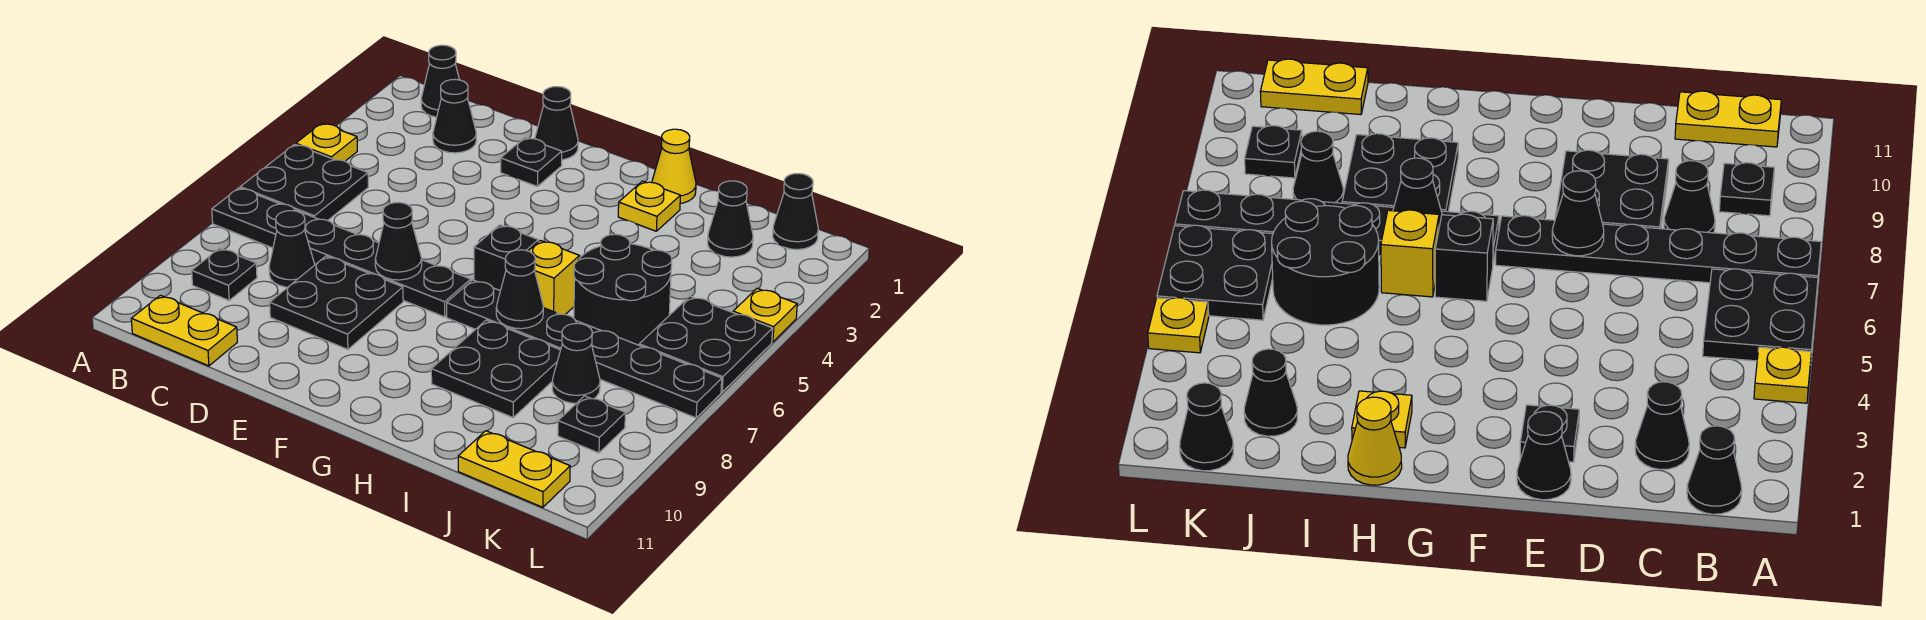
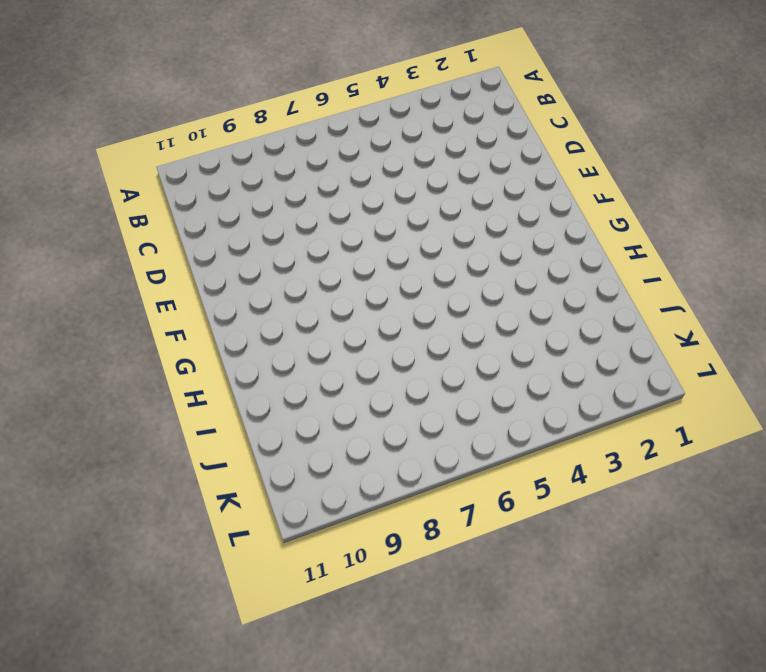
none -> yellow 1x1 plate [296,123,357,161]
none -> black 2x2 plate [240,144,368,221]
none -> black 1x6 plate [212,188,471,317]

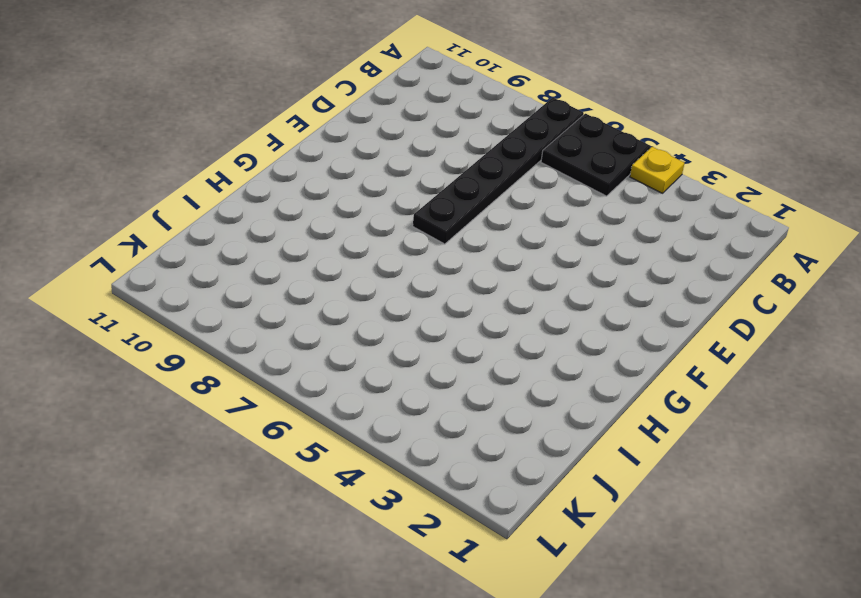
none -> black 1x1 cone [421,45,459,117]
none -> black 1x1 plate [192,248,257,300]
none -> yellow 1x2 plate [131,295,237,366]

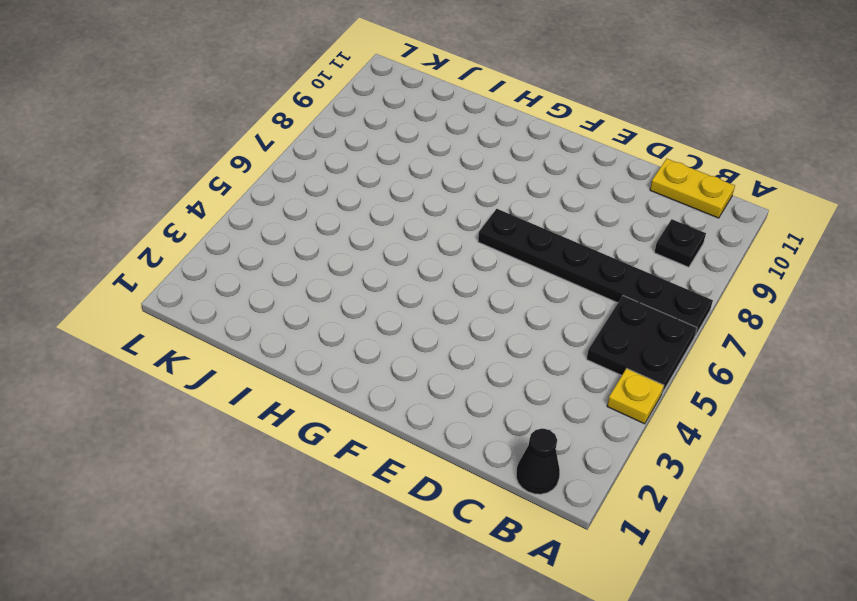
none -> black 1x1 cone [433,79,476,153]
none -> black 1x1 cone [269,211,315,287]
none -> black 2x2 plate [270,256,403,349]

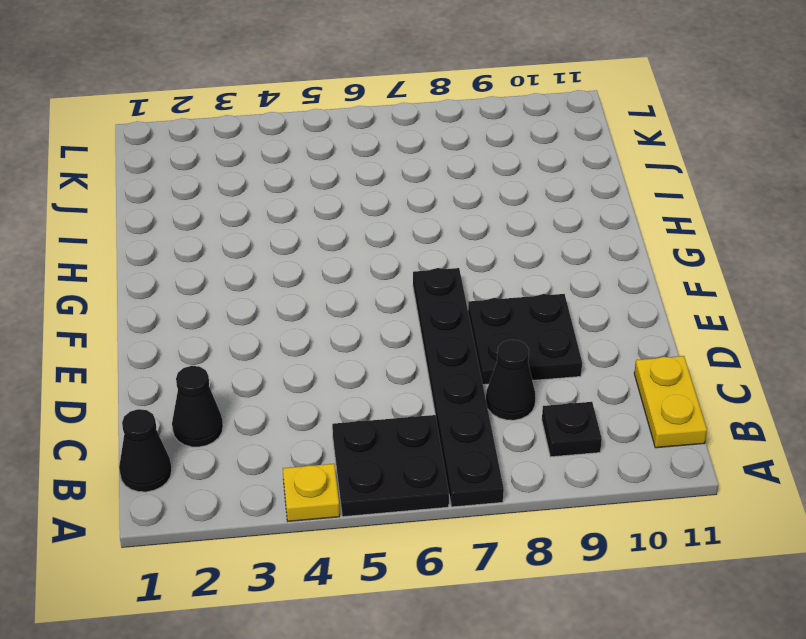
none -> black 1x1 cone [535,87,578,160]
none -> black 1x1 plate [501,138,562,186]
none -> black 1x1 brick [474,225,538,291]

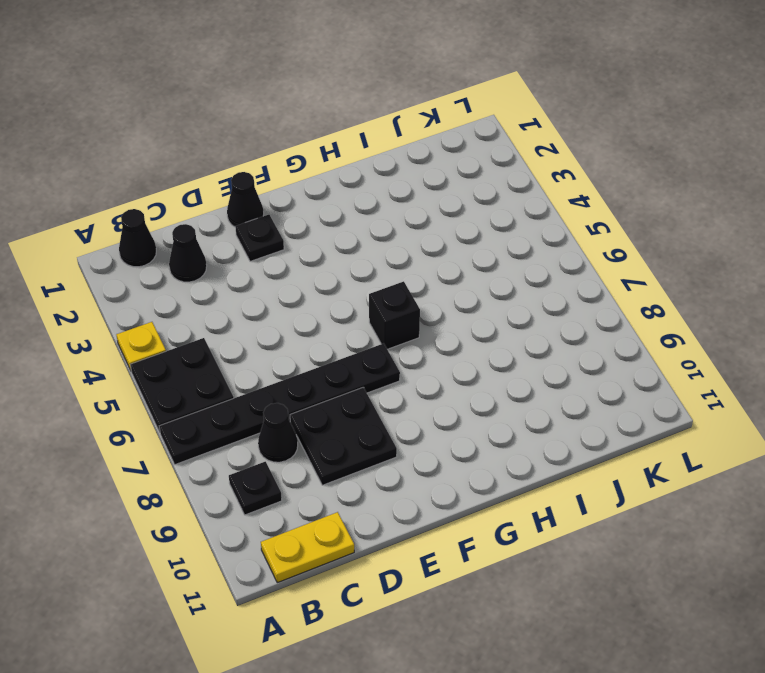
none -> black 1x6 plate [447,280,722,418]
none -> yellow 1x1 cone [652,129,696,204]
none -> yellow 1x1 plate [618,181,680,231]

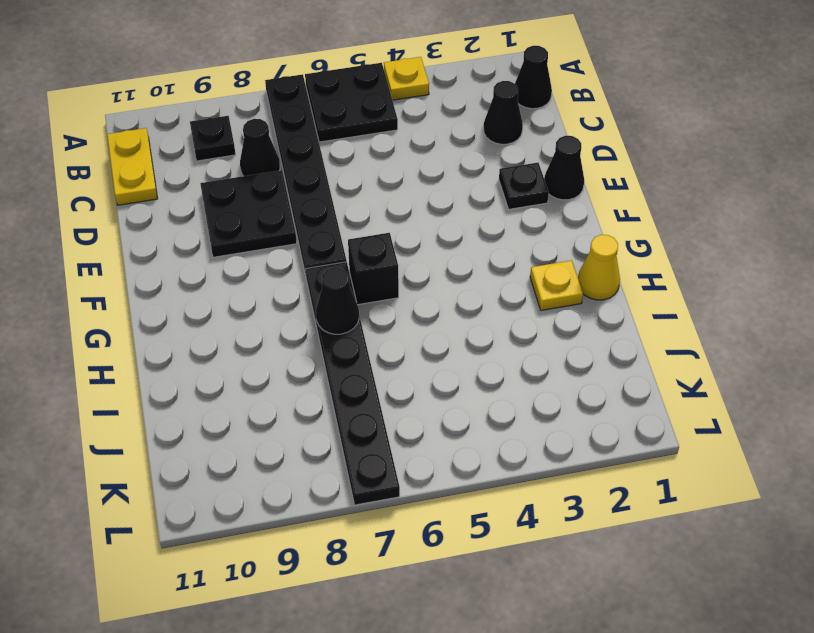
none -> yellow 1x1 brick [529,241,580,315]
none -> black 2x2 plate [431,320,560,417]
none -> black 2x2 round brick [574,234,672,345]

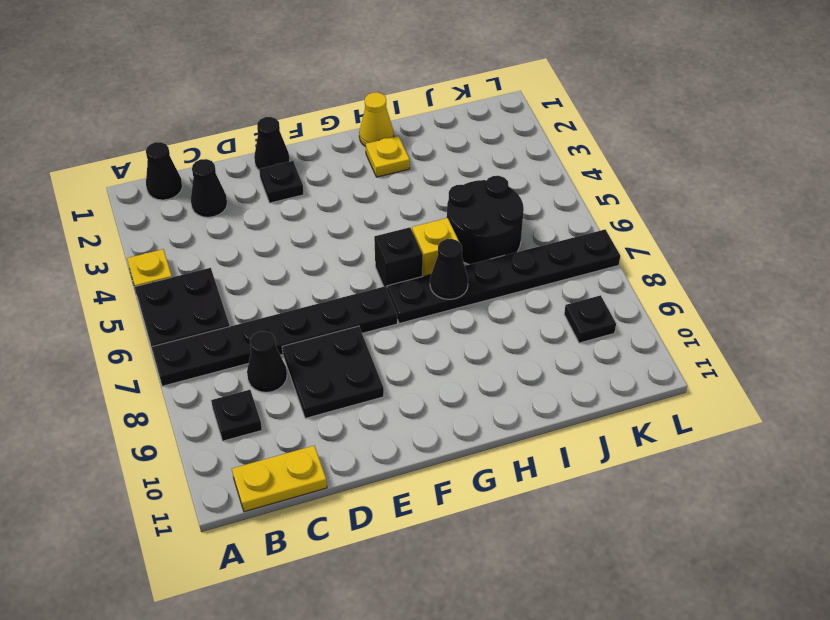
none -> black 2x2 plate [431,320,560,417]
none -> black 1x1 cone [708,181,753,257]
none -> black 1x1 cone [552,323,600,403]

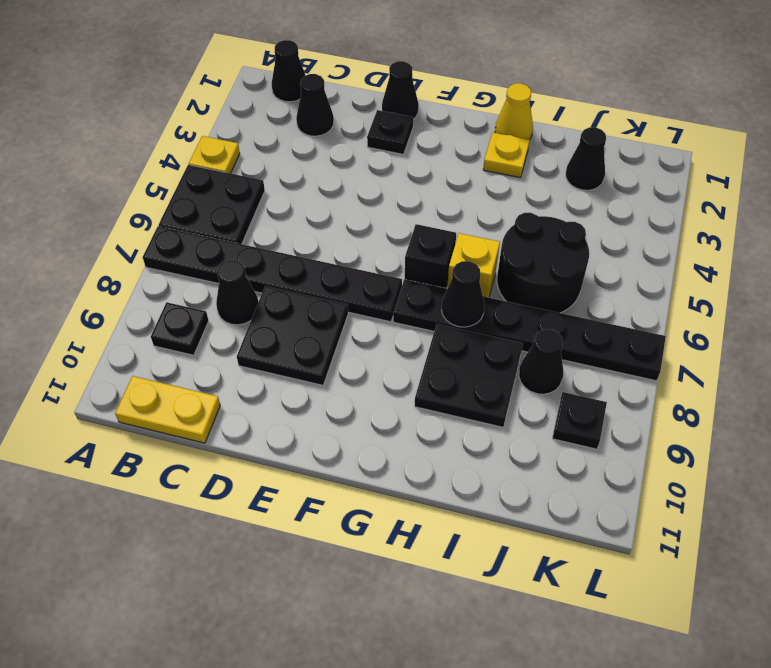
none -> yellow 1x2 plate [458,431,570,507]
none -> black 1x1 cone [773,174,818,250]
none -> black 2x2 plate [639,296,773,392]

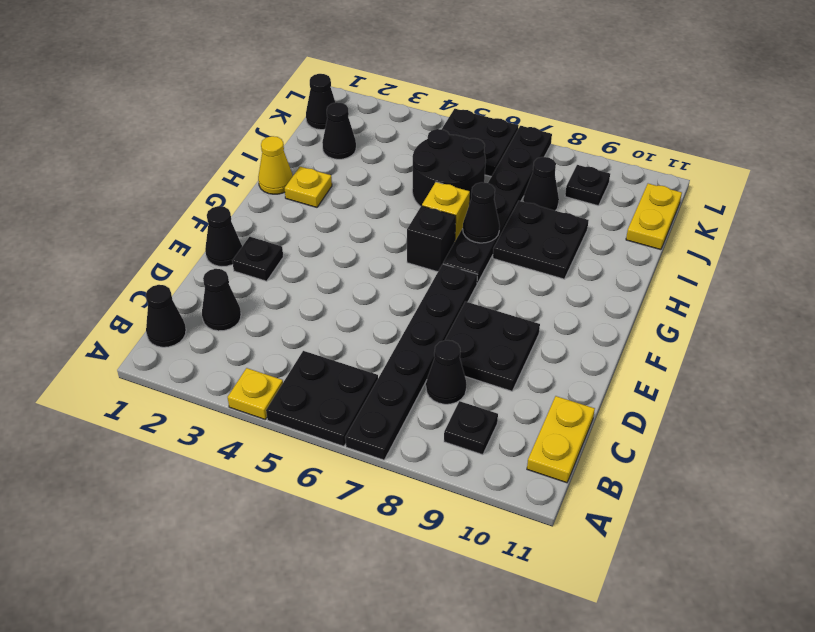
none -> yellow 1x1 plate [733,288,797,342]
none -> black 1x1 cone [375,202,422,280]

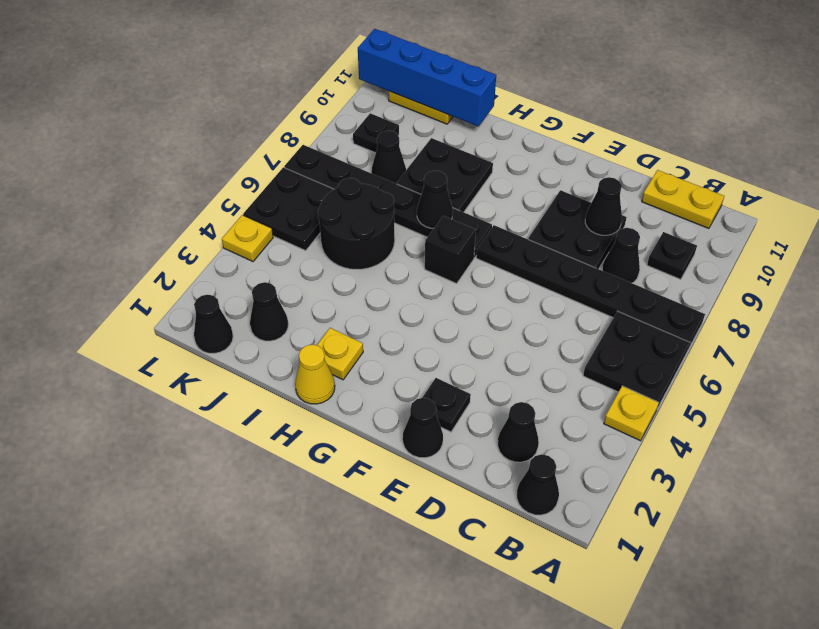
black 1x1 cone [585,177,622,235] -> black 1x1 cone moved to [375,202,422,280]
blue 1x4 brick [358,29,496,126] -> none
none -> yellow 1x1 brick [529,241,580,315]

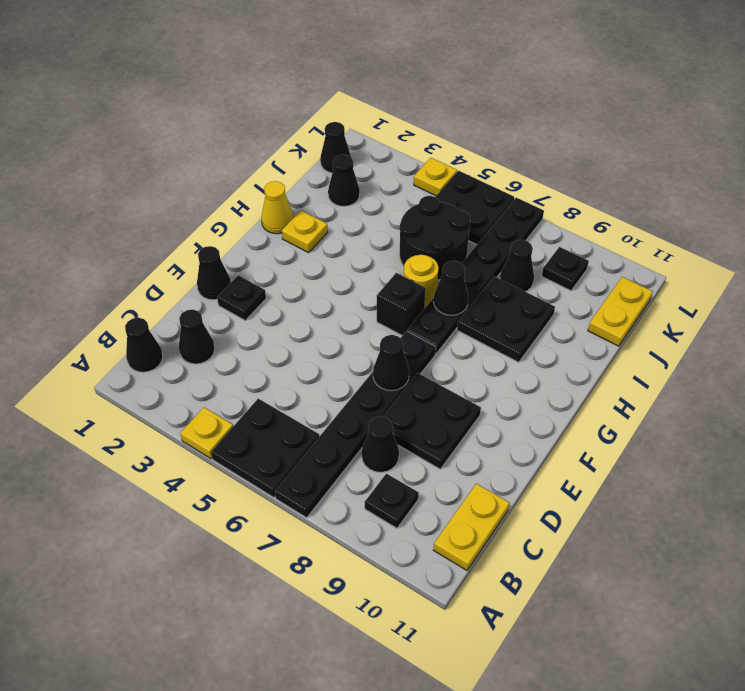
yellow 1x1 round brick [404,255,439,307] -> yellow 1x1 brick [529,241,580,315]

